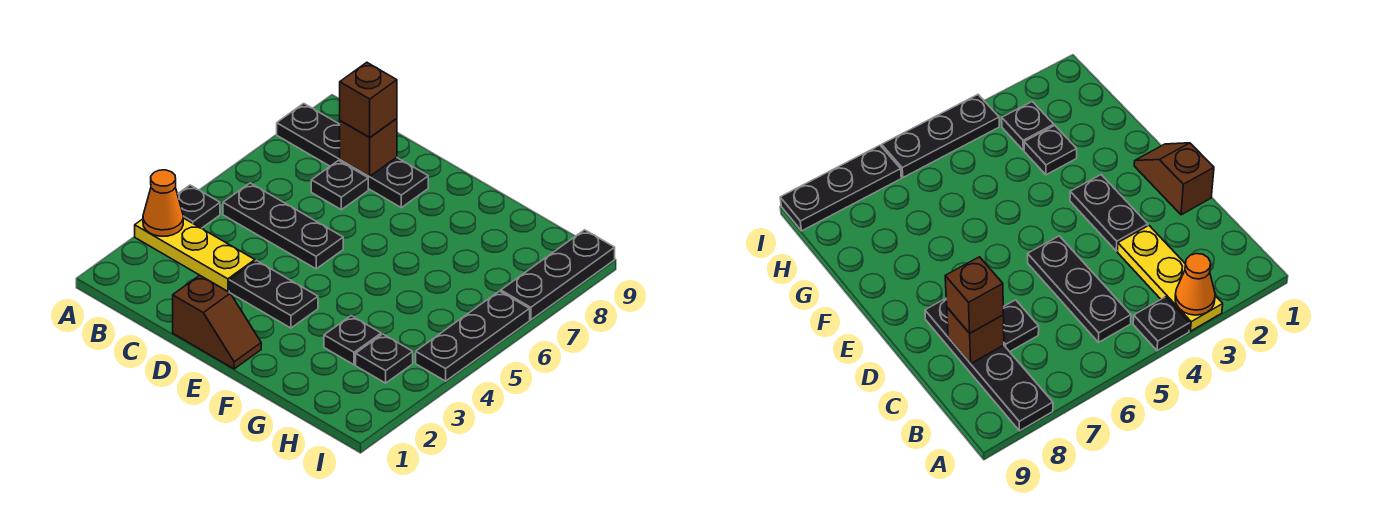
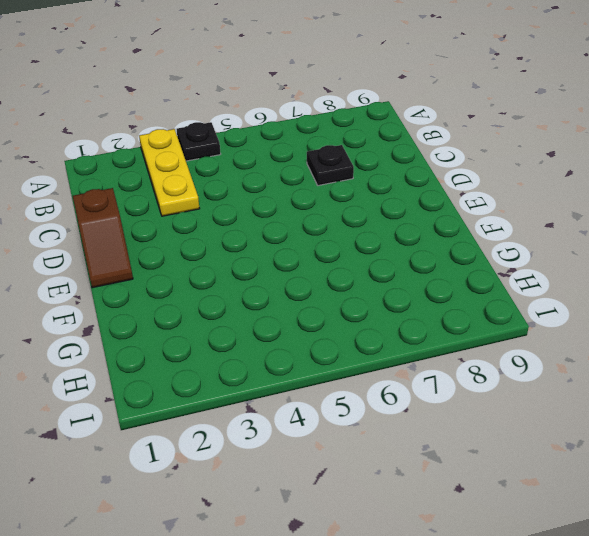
none -> black 1x4 plate [277,103,428,208]
none -> black 1x3 plate [223,183,343,269]
none -> black 1x2 plate [229,261,318,328]

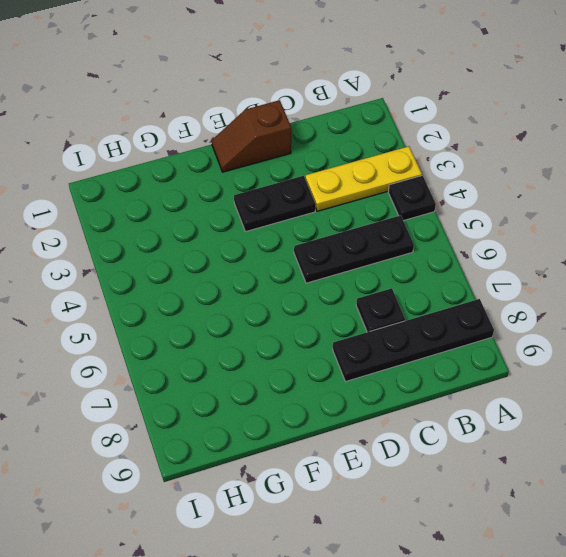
none -> black 1x1 plate [324,316,381,365]
none -> black 1x1 plate [356,334,413,383]
none -> black 1x3 plate [416,291,530,381]

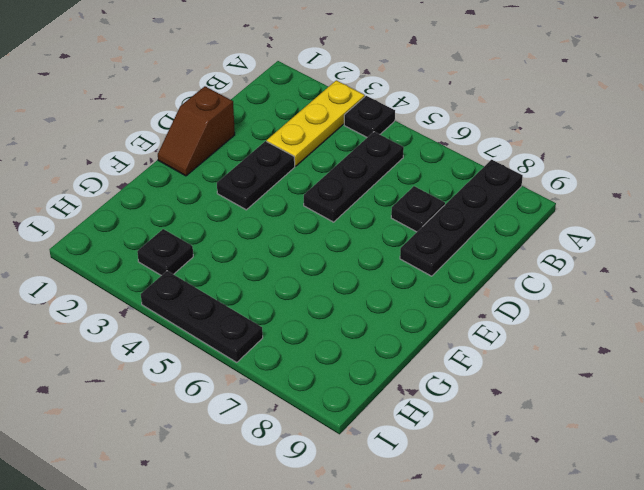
none -> black 1x1 plate [324,316,381,365]
none -> black 1x3 plate [501,230,615,320]
none -> orange 1x1 cone [143,170,183,236]

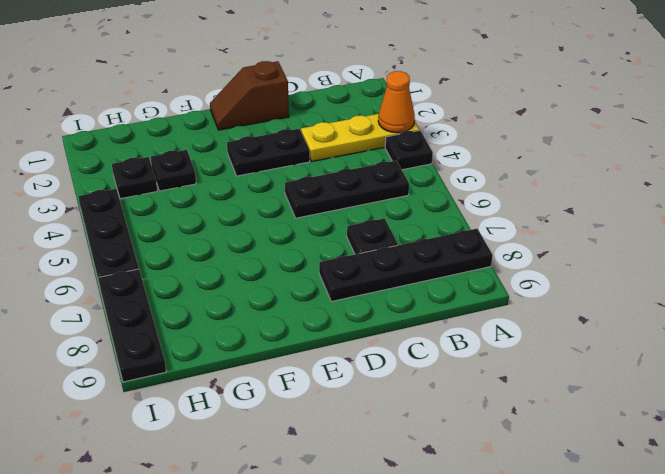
none -> brown 1x1 brick [340,119,397,176]
none -> brown 1x1 brick [340,62,397,137]

